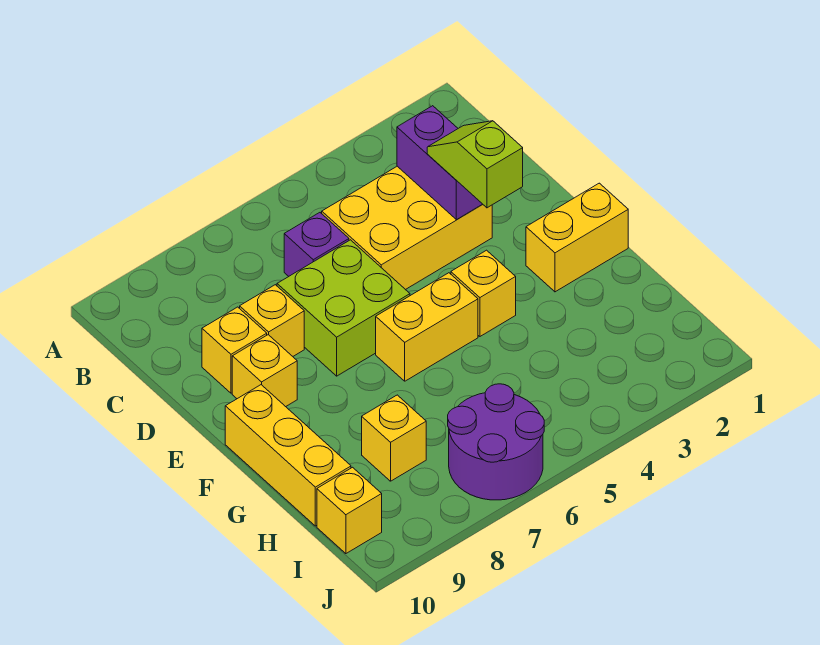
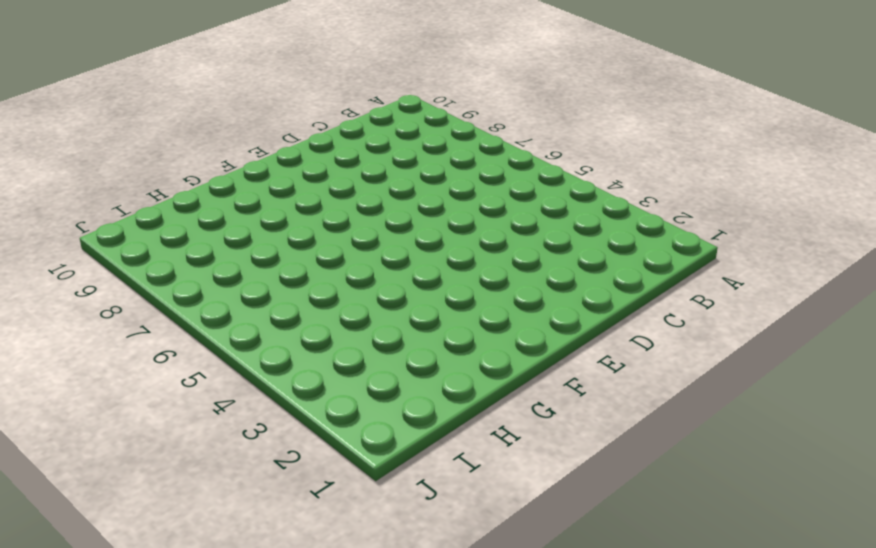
none -> yellow 2x3 brick [322,166,492,290]
none -> purple 1x1 brick [284,213,349,276]
none -> lime 2x2 brick [277,240,410,376]

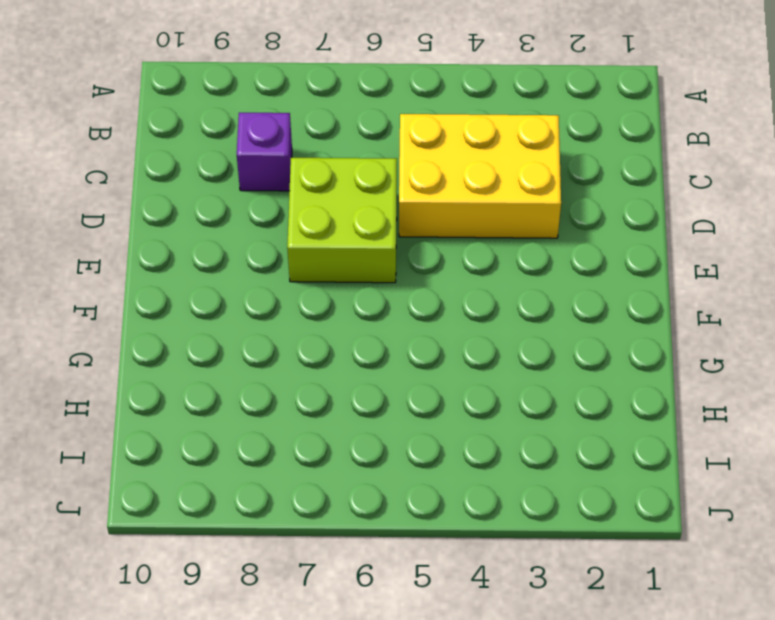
purple 1x1 brick [237,113,292,191] -> purple 1x1 brick moved to [284,213,349,276]
none -> yellow 1x1 brick [240,285,304,356]
none -> yellow 1x1 brick [202,307,267,393]
none -> yellow 1x1 brick [232,335,297,407]

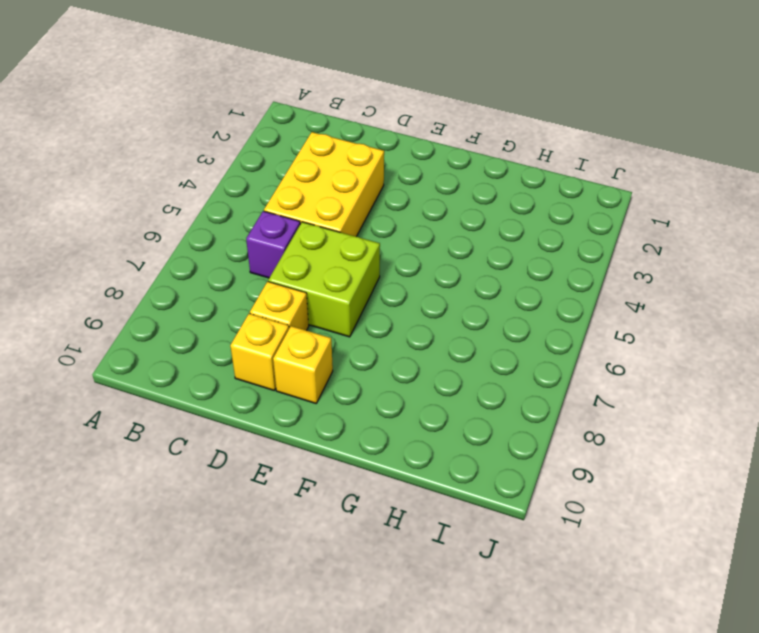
none -> yellow 1x2 brick [526,183,628,292]
none -> yellow 1x1 brick [451,250,516,336]
none -> yellow 1x2 brick [376,273,478,381]

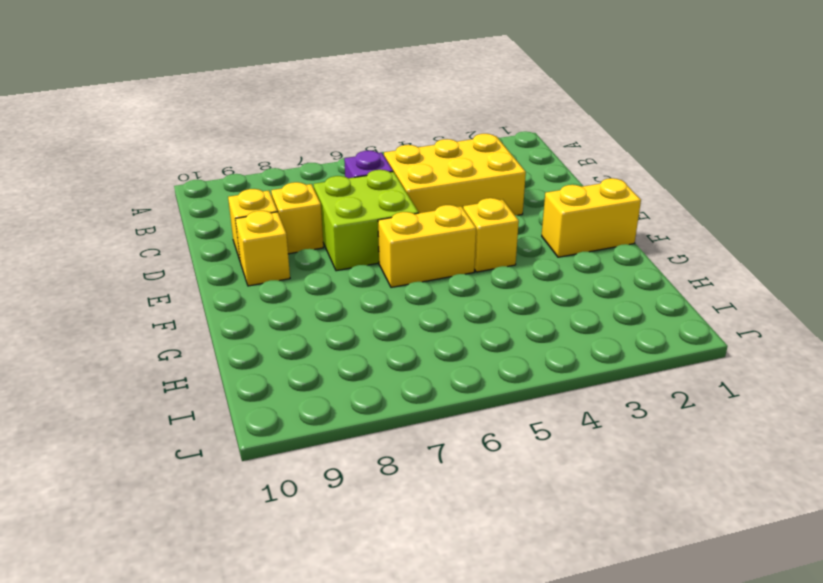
none -> yellow 1x3 brick [225,385,351,526]
none -> yellow 1x1 brick [362,395,426,481]
none -> purple 2x2 round brick [448,384,544,500]

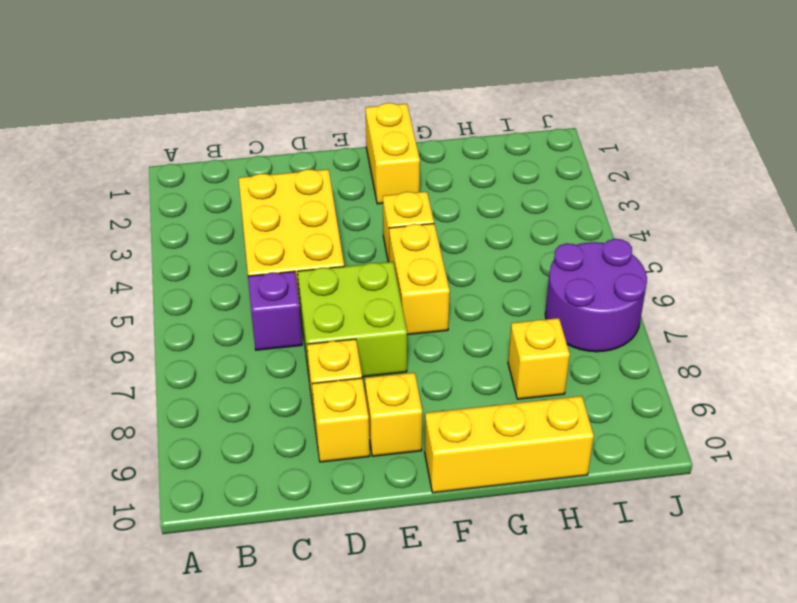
none -> yellow 1x1 brick [317,467,382,554]
none -> purple 1x2 brick [397,106,482,220]
none -> lime 1x2 slope [427,121,523,208]

